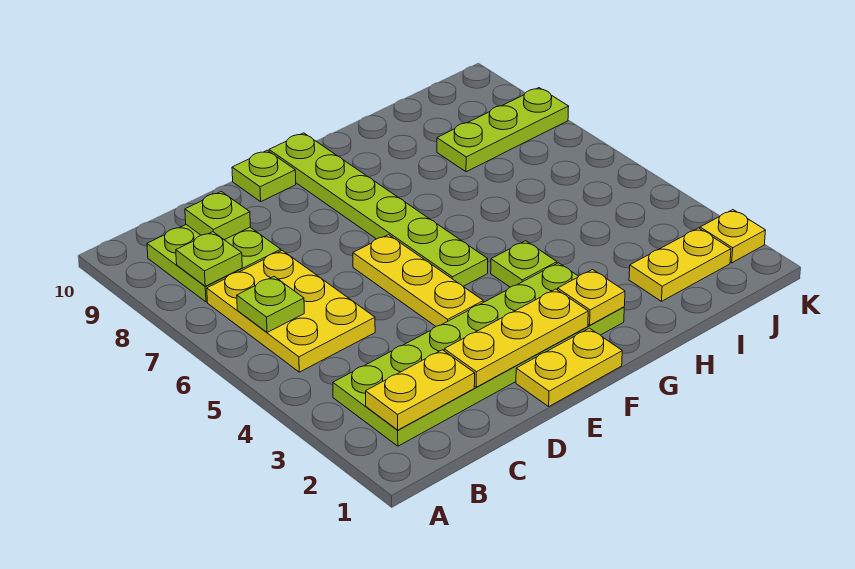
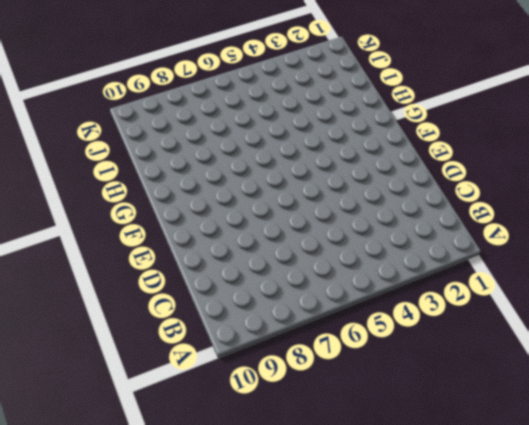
none -> lime 2x6 plate [333,263,624,446]
none -> yellow 2x3 plate [207,251,375,372]
none -> lime 2x2 plate [147,225,281,302]

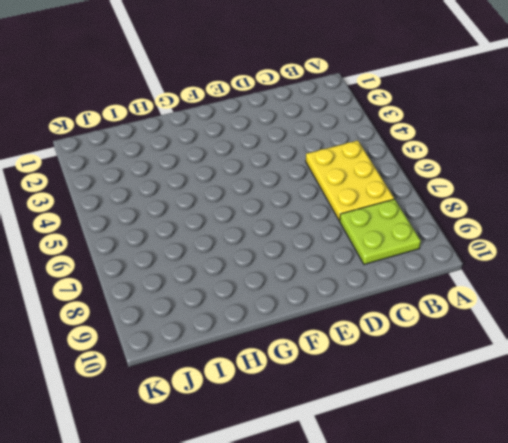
none -> lime 2x6 plate [333,263,624,446]
none -> yellow 1x2 plate [516,328,622,406]
none -> yellow 1x3 plate [353,235,483,326]

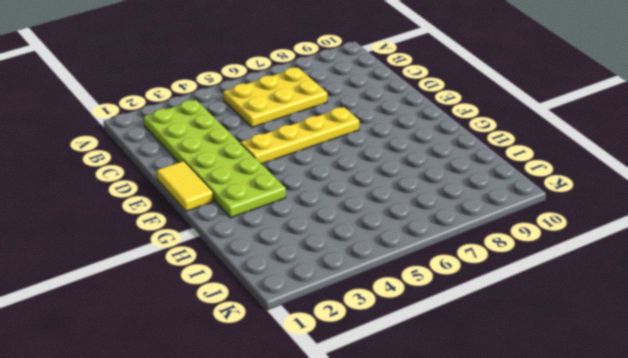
yellow 1x2 tile [157,161,213,211] -> yellow 1x2 plate [516,328,622,406]
yellow 1x4 plate [240,107,359,164] -> yellow 1x3 plate [353,235,483,326]
none -> lime 2x2 plate [147,225,281,302]
none -> lime 1x1 plate [232,150,296,202]
none -> lime 1x6 plate [269,133,488,286]

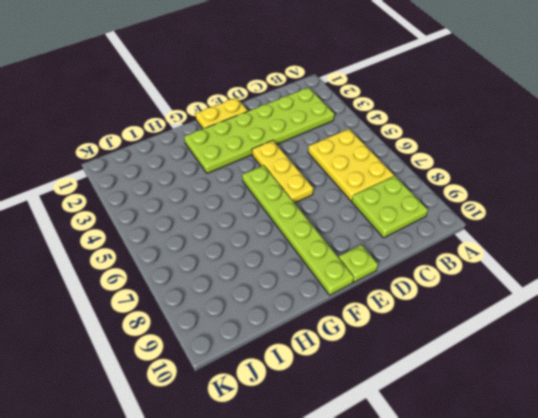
none -> lime 1x1 plate [491,241,557,287]
none -> yellow 1x2 plate [629,228,731,301]
none -> lime 1x3 plate [437,88,569,172]

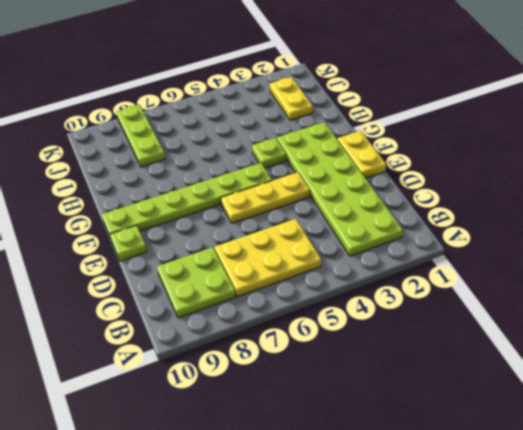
none -> yellow 1x1 plate [700,210,766,263]
none -> yellow 1x2 plate [366,350,475,430]
none -> lime 1x1 plate [237,277,304,333]

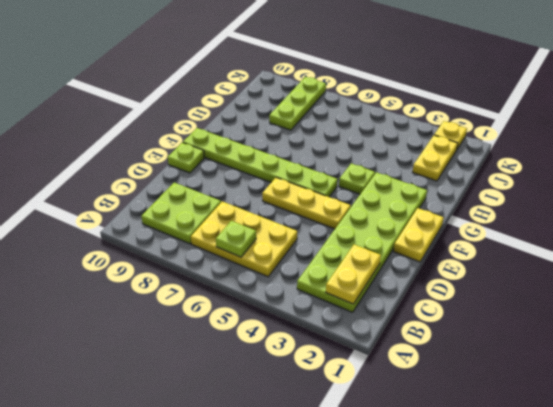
none -> lime 1x1 plate [176,232,242,286]
none -> lime 1x1 plate [185,191,250,240]
none -> yellow 1x3 plate [444,289,588,387]

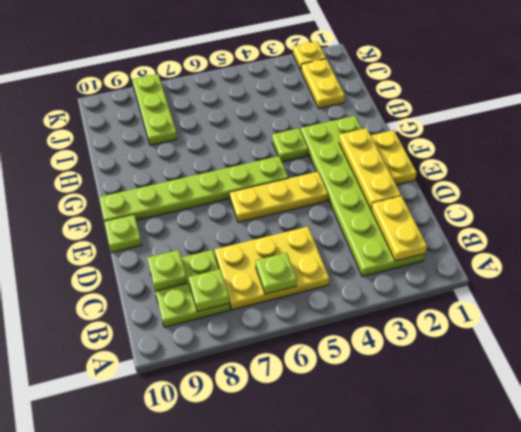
none -> yellow 1x1 plate [558,270,625,325]

